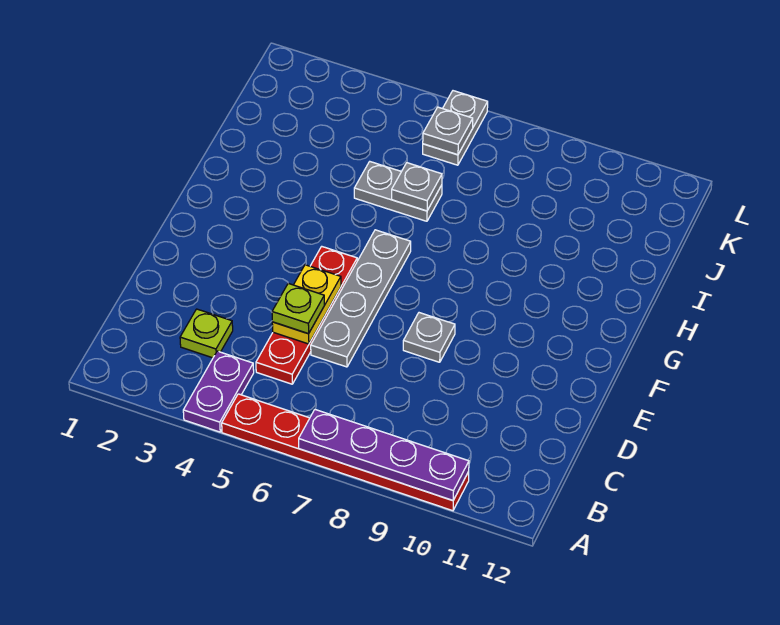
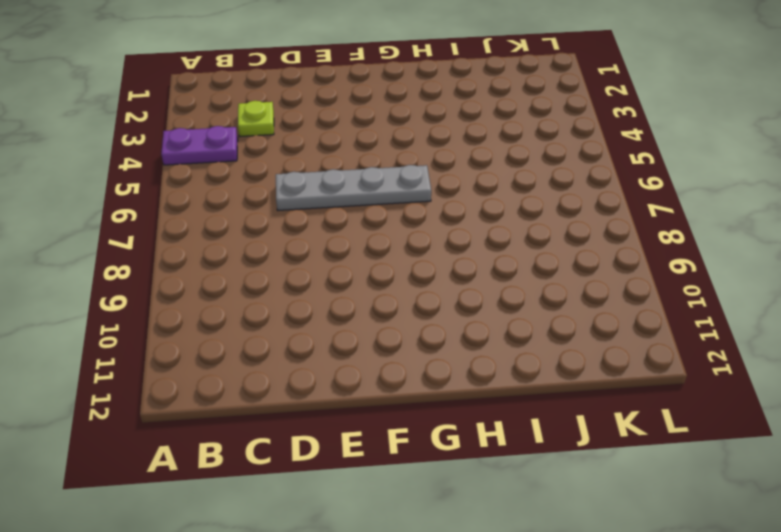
none -> red 1x6 plate [222,394,469,511]
none -> red 1x4 plate [256,246,357,384]
none -> grey 1x1 plate [403,313,455,362]

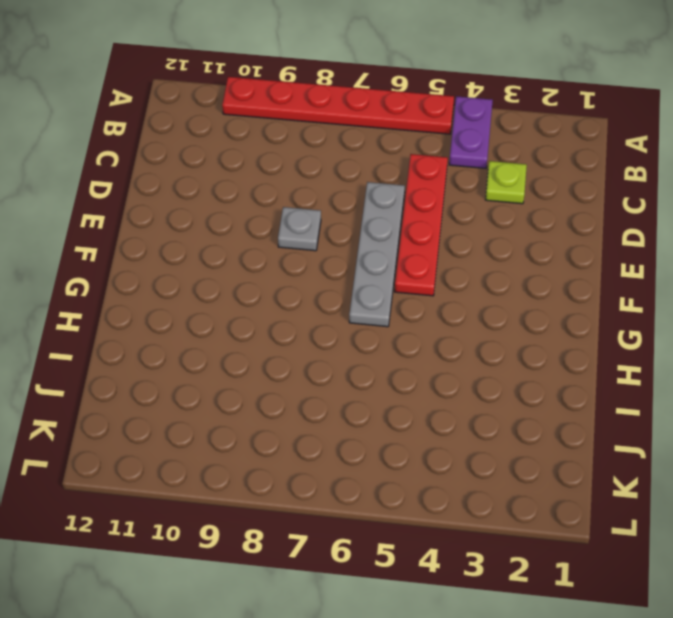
none -> grey 1x2 plate [354,162,442,221]
none -> grey 1x2 plate [423,91,488,165]
none -> purple 1x4 plate [299,409,469,500]

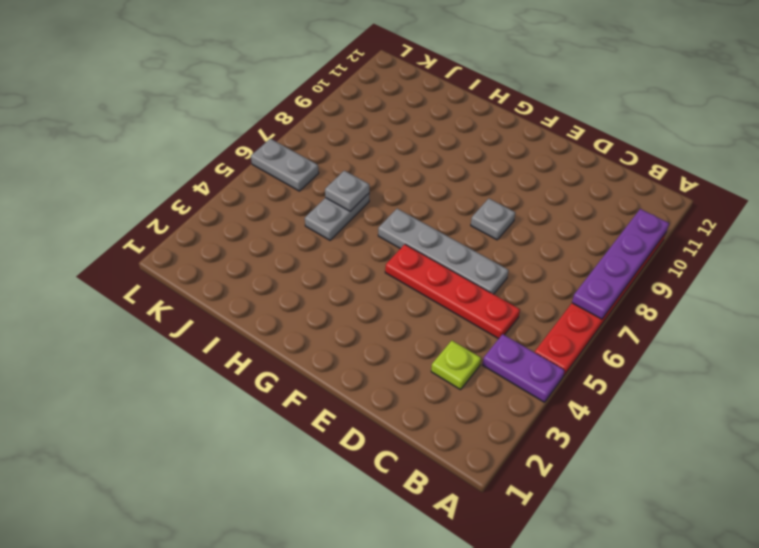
none -> yellow 1x2 plate [272,265,341,344]
none -> grey 1x1 plate [423,107,473,155]
none -> lime 1x1 plate [272,283,324,334]

